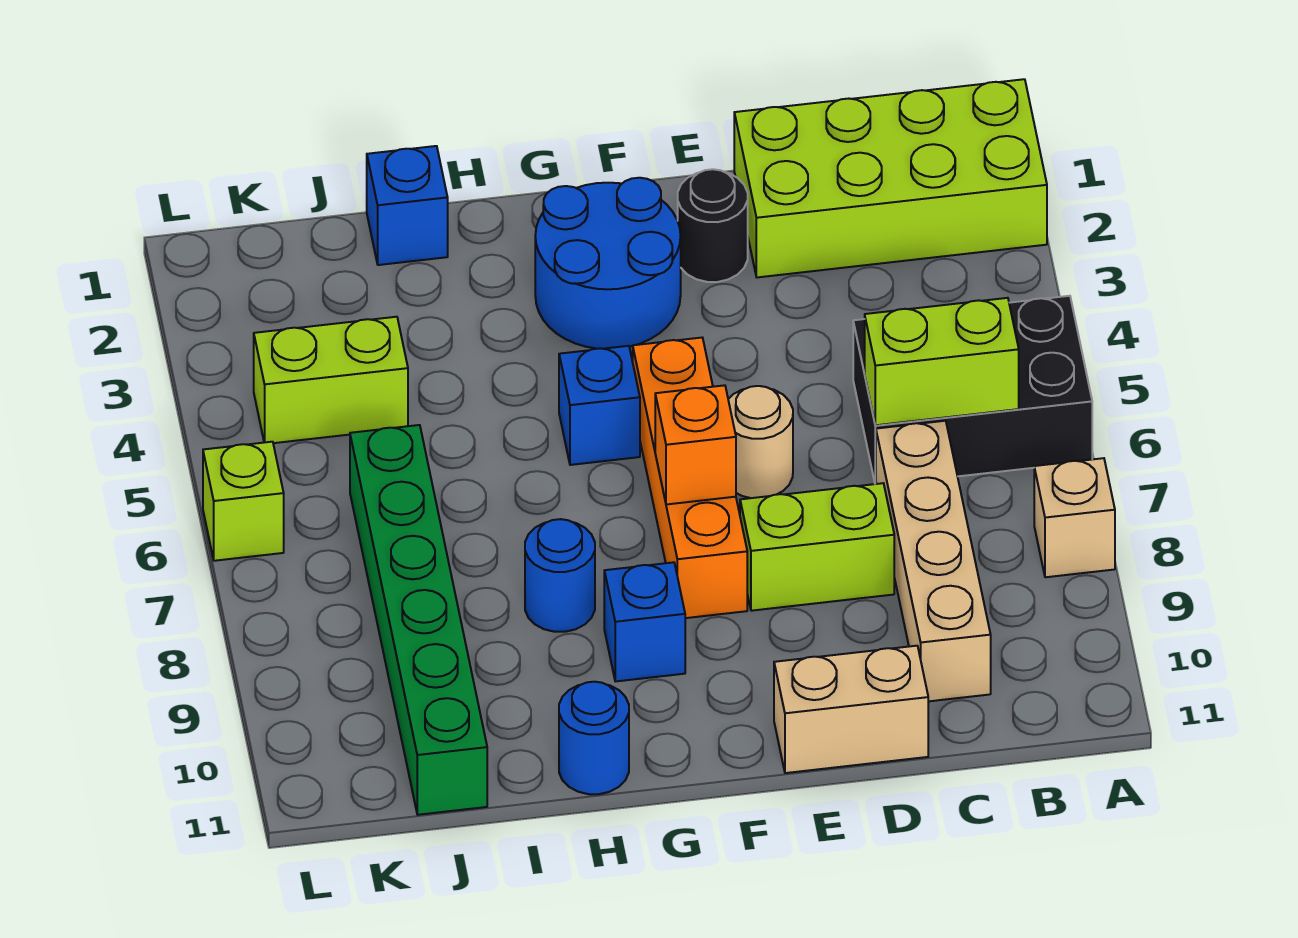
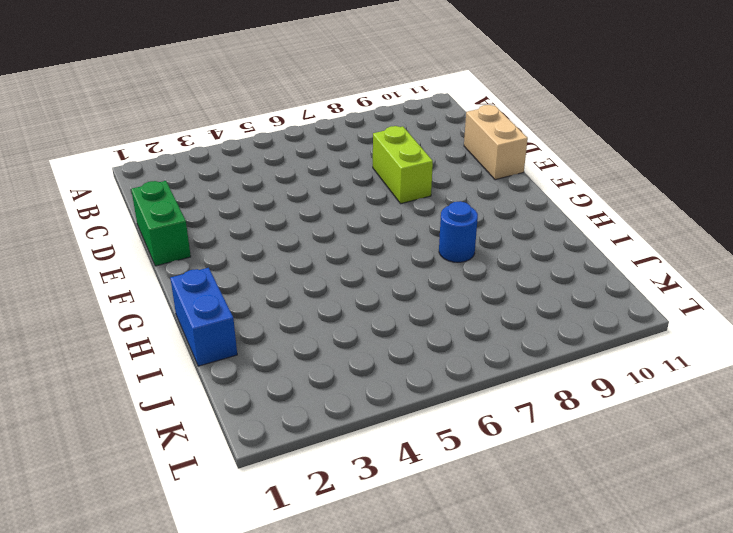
green 1x2 brick [131,181,191,266] -> lime 2x4 brick [734,79,1047,277]
blue 1x2 brick [170,268,237,366] -> blue 1x1 brick [367,146,448,265]
none -> black 2x3 brick [853,296,1092,484]
none -> tan 1x1 brick [1034,458,1115,577]
none -> tan 1x4 brick [876,421,991,701]

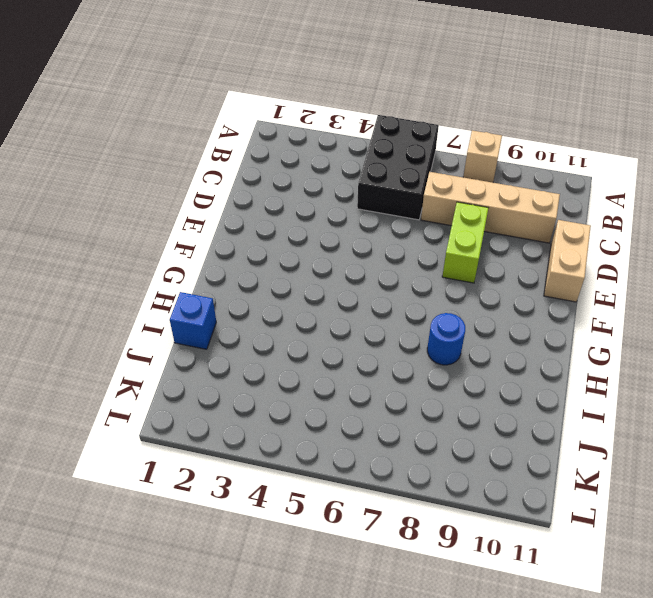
none -> lime 2x4 brick [734,79,1047,277]
none -> black 1x1 round brick [678,169,748,282]
none -> tan 1x1 round brick [728,386,793,498]

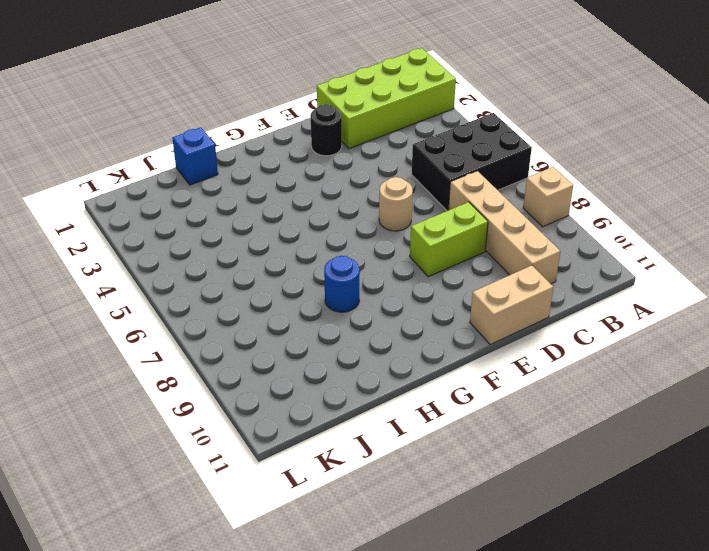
none -> blue 2x2 round brick [535,178,681,349]
none -> orange 1x4 brick [633,338,747,618]
none -> blue 1x1 brick [559,346,640,465]

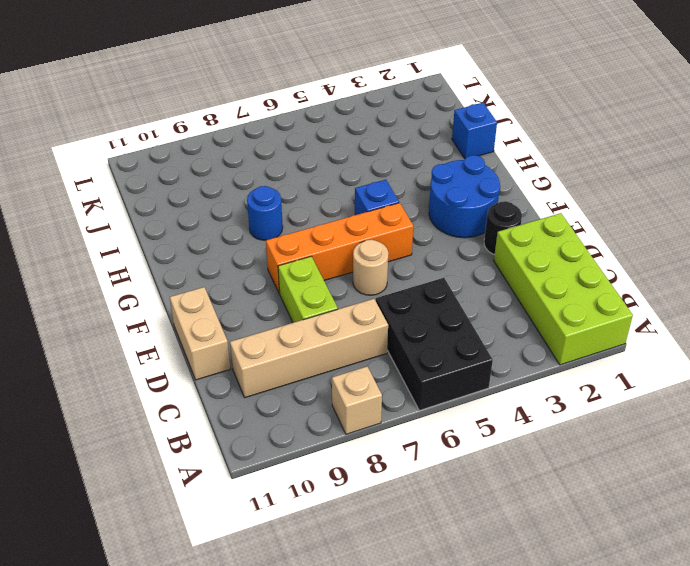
none -> blue 1x1 brick [604,562,685,681]
none -> blue 1x1 round brick [559,682,629,794]
none -> lime 1x2 brick [254,317,408,443]

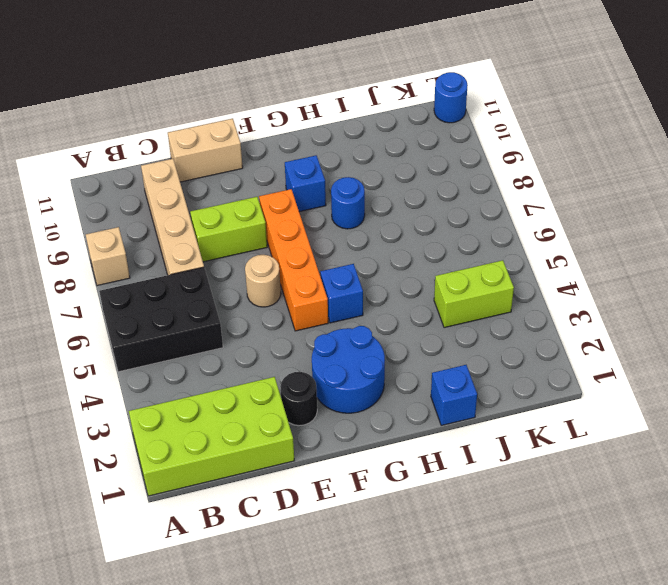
blue 1x1 round brick [434,72,468,123] -> blue 1x1 round brick moved to [559,682,629,794]
none -> green 1x6 brick [350,425,487,815]
none -> lime 1x1 brick [203,442,284,561]
none -> lime 1x2 brick [865,298,1019,425]

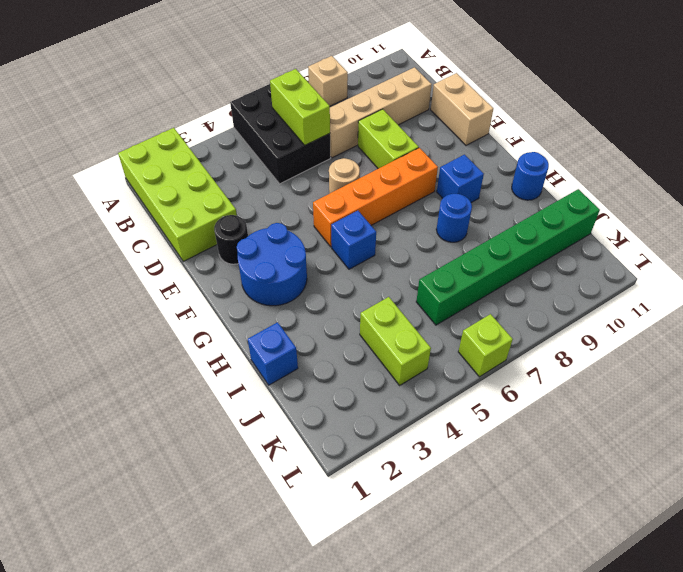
none -> orange 1x1 brick [655,385,736,505]

